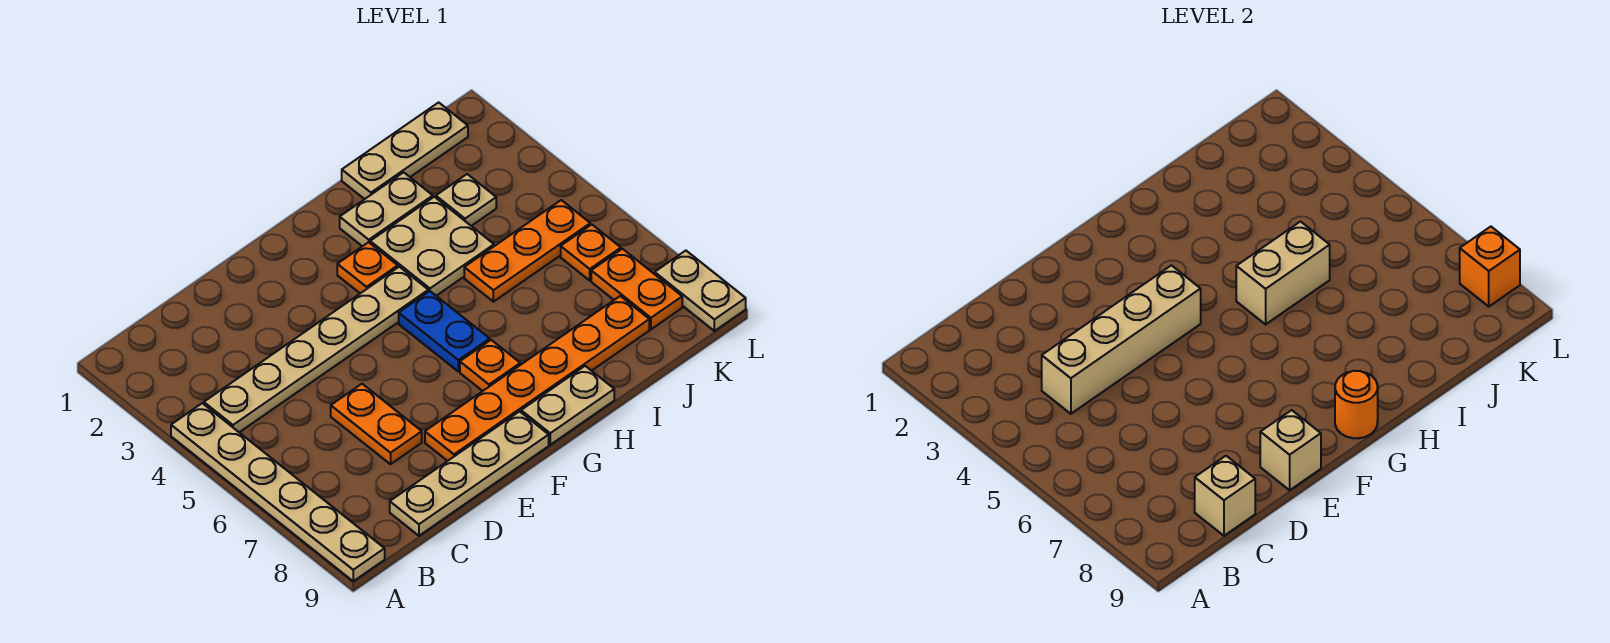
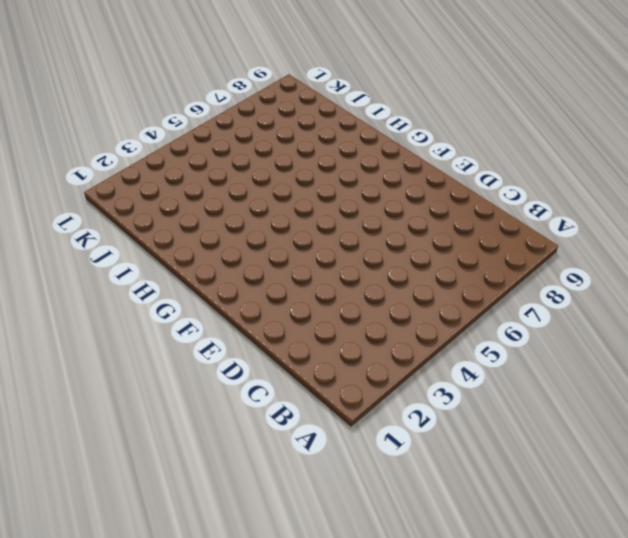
none -> tan 1x6 plate [171,403,385,581]
none -> tan 1x6 plate [204,267,428,432]
none -> tan 1x4 plate [390,411,549,536]

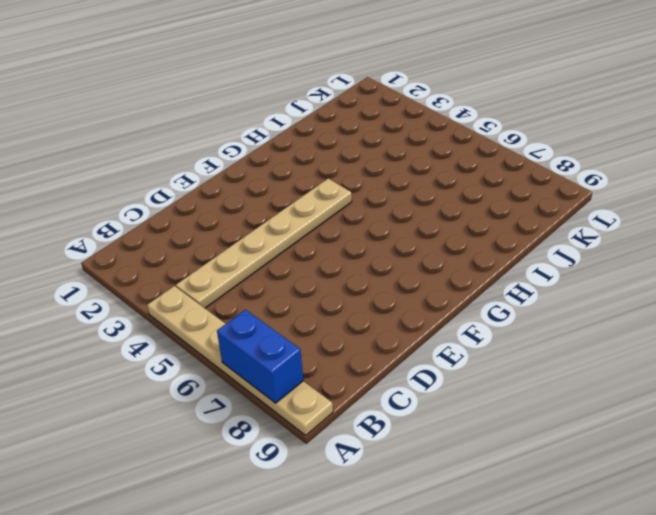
blue 1x2 brick [217,310,303,403] -> none
none -> tan 1x4 plate [390,411,549,536]
none -> orange 1x2 plate [331,384,422,464]
none -> orange 1x6 plate [425,296,649,461]

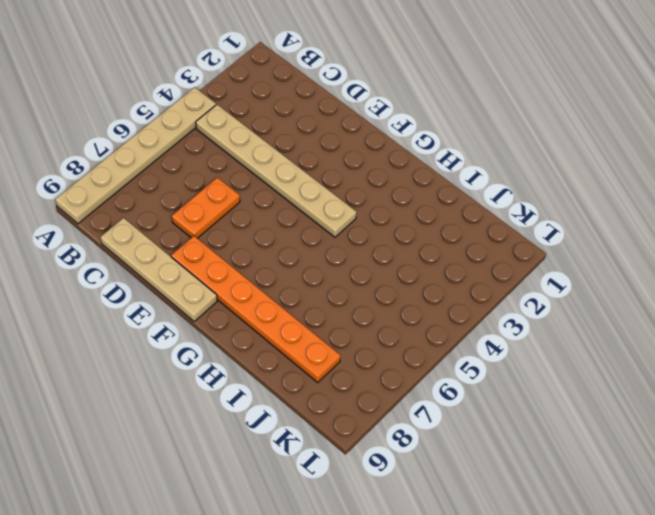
none -> orange 1x1 plate [337,242,398,293]
none -> blue 1x2 plate [399,291,490,372]
none -> orange 1x1 plate [460,340,520,391]

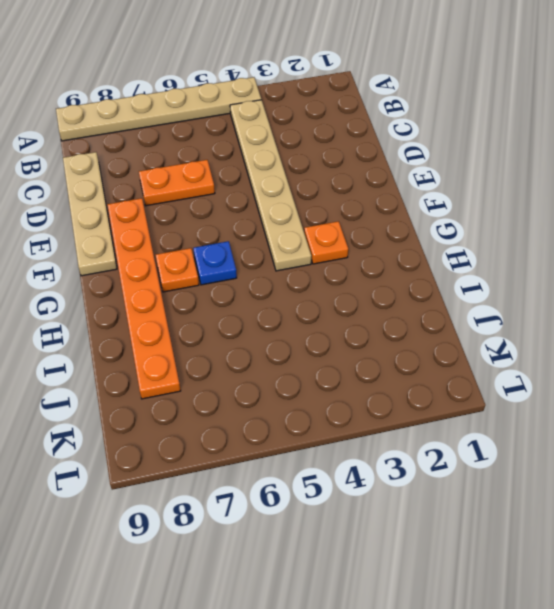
blue 1x1 plate [193,241,237,285] -> blue 1x2 plate [399,291,490,372]
none -> tan 1x2 plate [521,366,614,445]
none -> tan 1x2 plate [340,172,433,246]
none -> tan 2x2 plate [370,197,494,296]

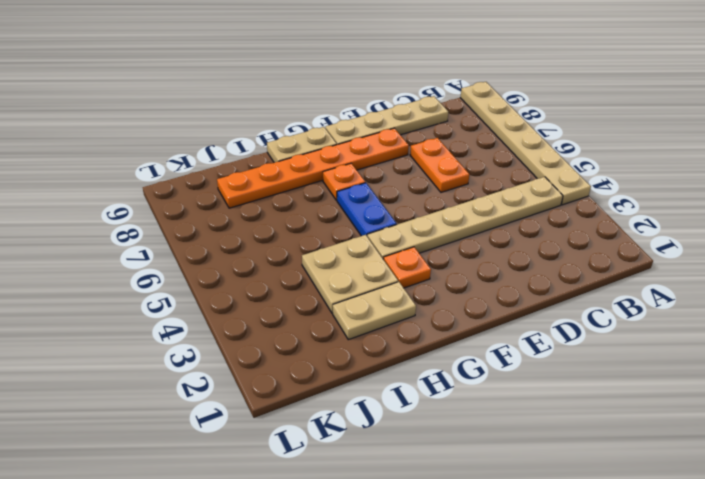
none -> tan 1x3 plate [342,102,468,199]
none -> orange 1x3 plate [464,200,590,302]
none -> tan 1x1 plate [436,174,496,226]

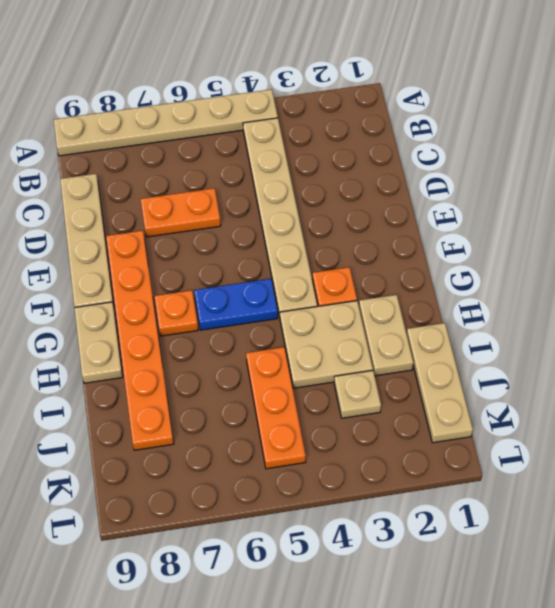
none -> orange 1x1 plate [561,225,621,280]
none -> orange 1x2 plate [591,249,682,329]
none -> tan 1x2 plate [655,251,746,331]

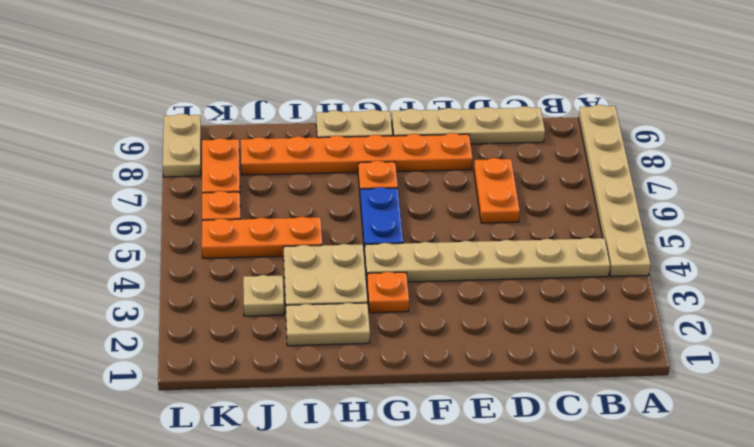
none -> tan 1x3 plate [342,102,468,199]
none -> tan 1x4 brick [1042,265,1201,414]
none -> tan 1x1 brick [1195,456,1255,536]

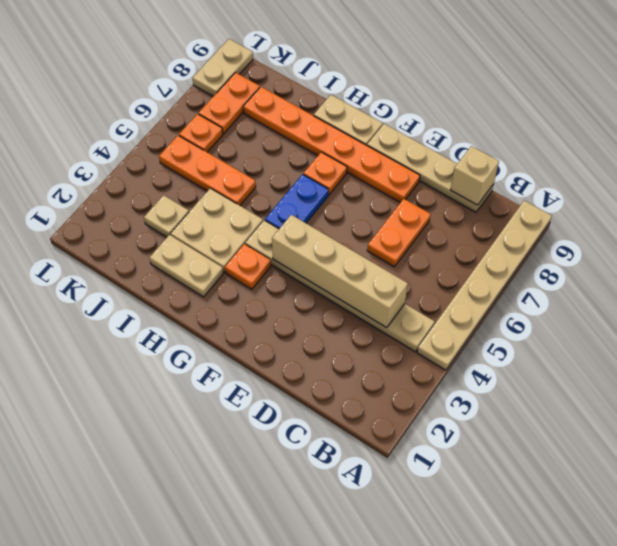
none -> tan 1x3 plate [342,102,468,199]
none -> tan 1x1 brick [1260,410,1321,490]
none -> orange 1x1 round brick [1335,371,1378,438]

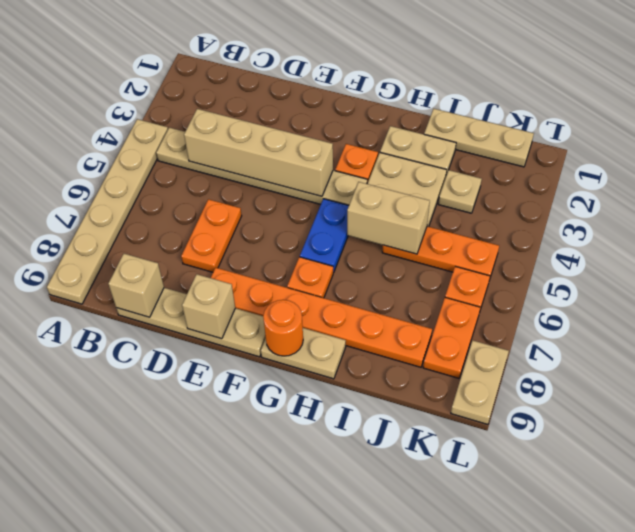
none -> orange 1x1 brick [1460,227,1520,307]

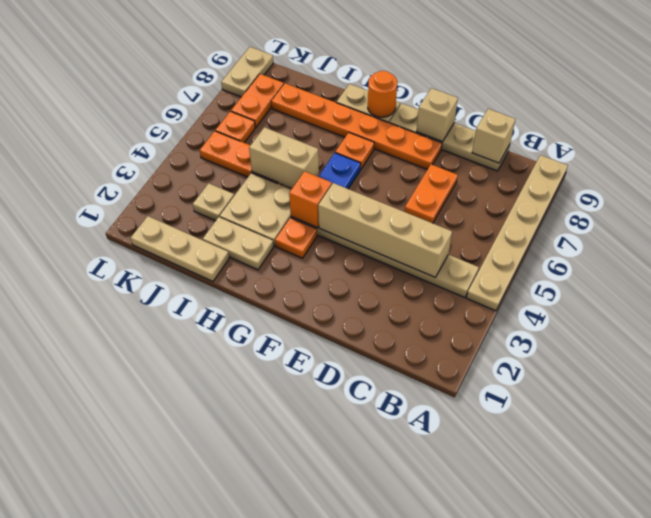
orange 1x1 brick [289,171,332,227] -> orange 1x1 brick moved to [1460,227,1520,307]

